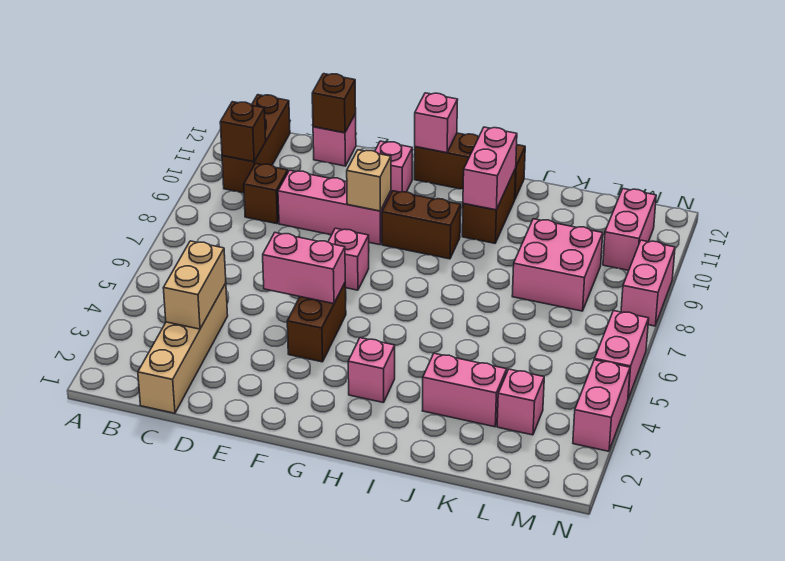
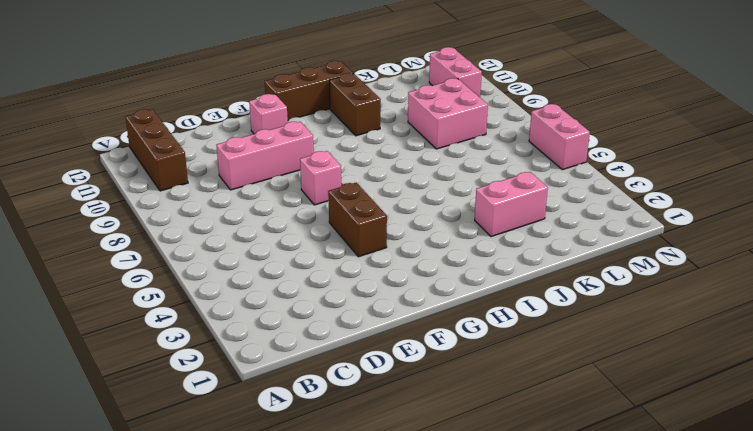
none -> tan 1x4 brick [138,283,228,413]
none -> brown 1x1 brick [244,164,288,224]
none -> pink 1x1 brick [313,114,356,166]

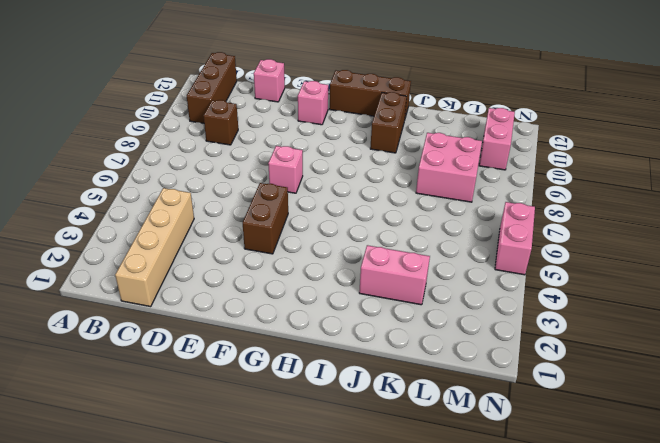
none -> pink 1x3 brick [278,170,391,245]
none -> brown 1x2 brick [382,191,461,259]
none -> pink 1x1 brick [348,338,395,403]

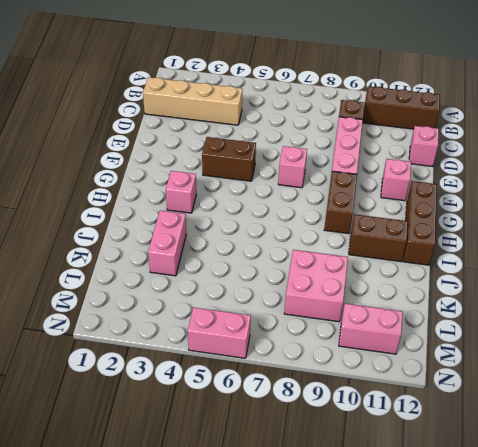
none -> pink 1x1 brick [497,369,544,435]
none -> pink 1x2 brick [573,360,630,451]
none -> pink 1x2 brick [621,240,675,326]

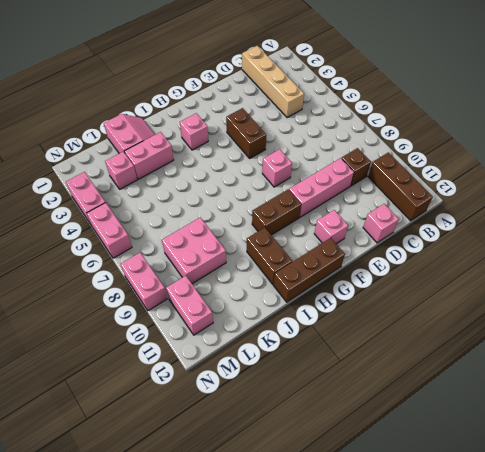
pink 2x2 slope [104,114,155,153] -> none
none -> brown 1x1 brick [220,102,266,162]
none -> tan 1x2 brick [163,241,226,329]
none -> brown 1x1 brick [312,74,356,133]

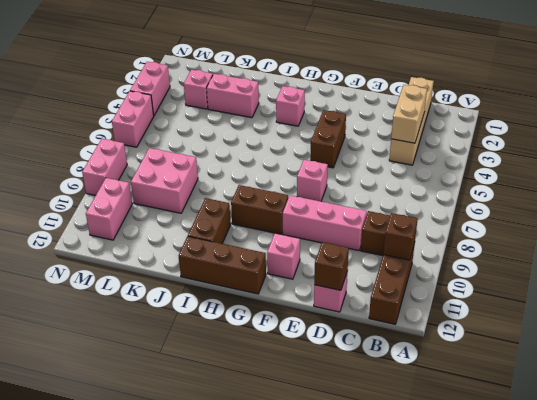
none -> pink 1x2 brick [263,233,345,304]
none -> tan 1x1 brick [347,150,391,211]
none -> pink 1x1 brick [415,93,458,153]

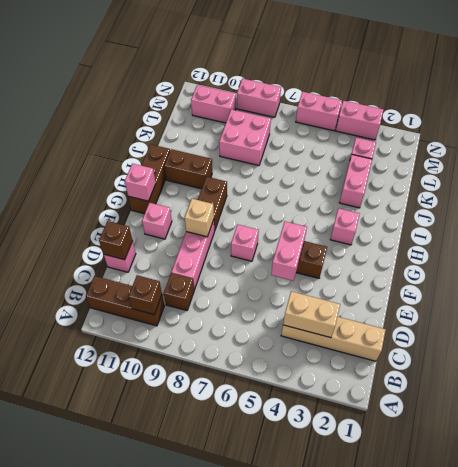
none -> pink 1x2 brick [463,127,517,210]

